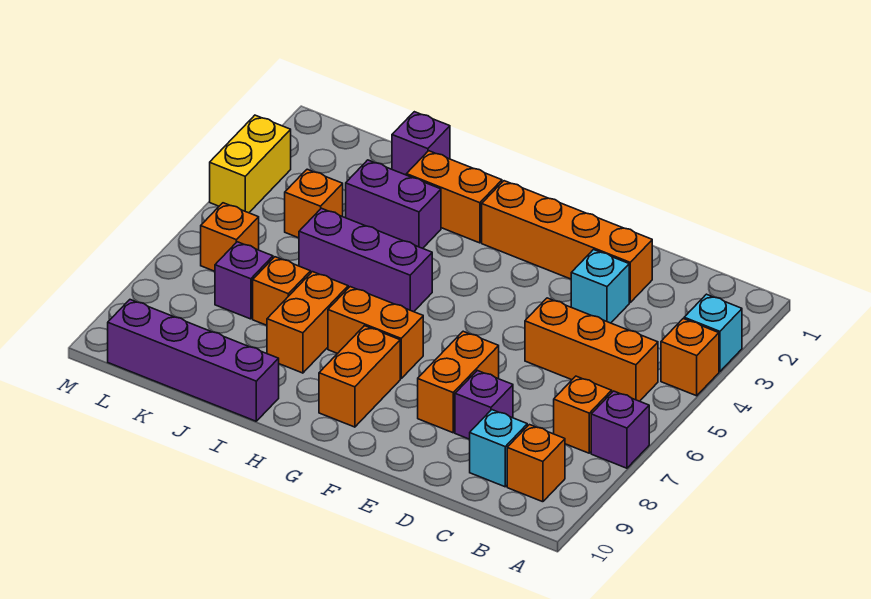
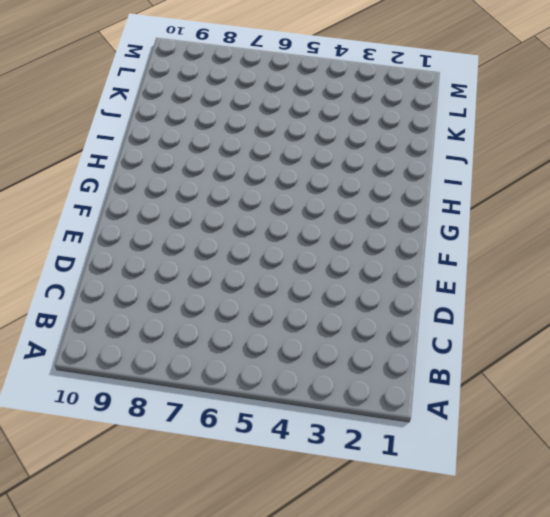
none -> cyan 1x1 brick [684,294,742,372]
none -> orange 1x1 brick [661,319,719,396]
none -> purple 1x1 brick [591,391,649,468]

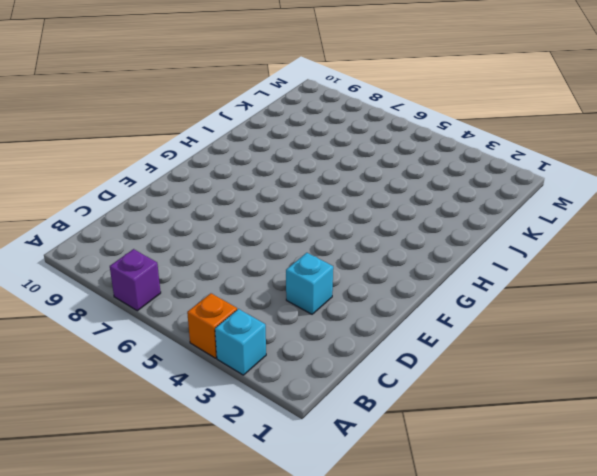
none -> orange 1x3 brick [525,298,658,401]
none -> orange 1x1 brick [554,376,612,453]
none -> orange 1x1 brick [507,425,565,502]

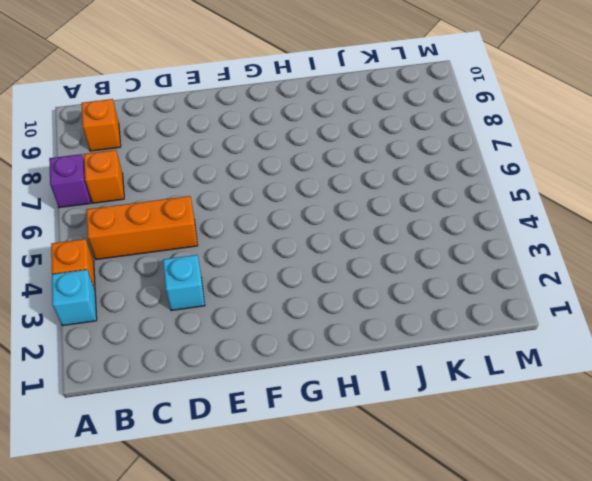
none -> cyan 1x1 brick [470,410,527,487]
none -> orange 1x4 brick [482,181,652,302]
none -> purple 1x1 brick [455,370,513,439]

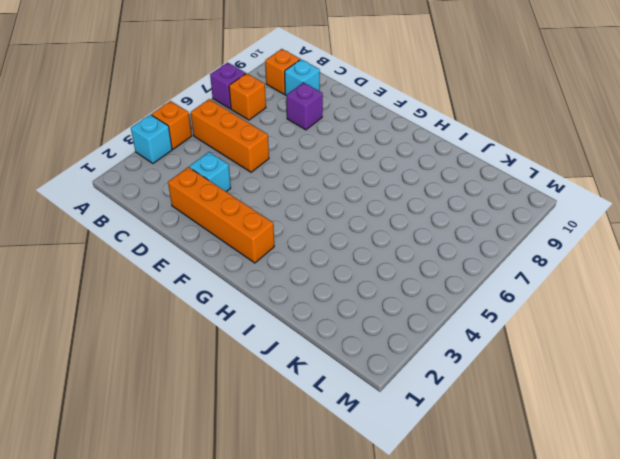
none -> orange 1x2 brick [418,331,499,433]
none -> orange 1x2 brick [328,287,423,379]
none -> orange 1x2 brick [319,326,400,427]

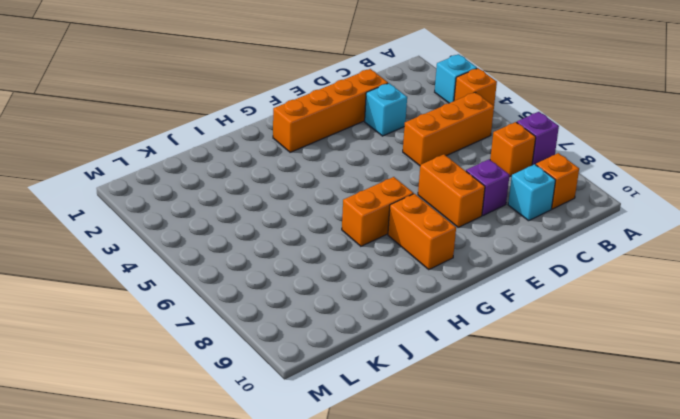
none -> orange 1x2 brick [406,151,502,243]
none -> purple 1x3 brick [299,208,432,312]
none -> purple 1x2 brick [346,160,441,248]

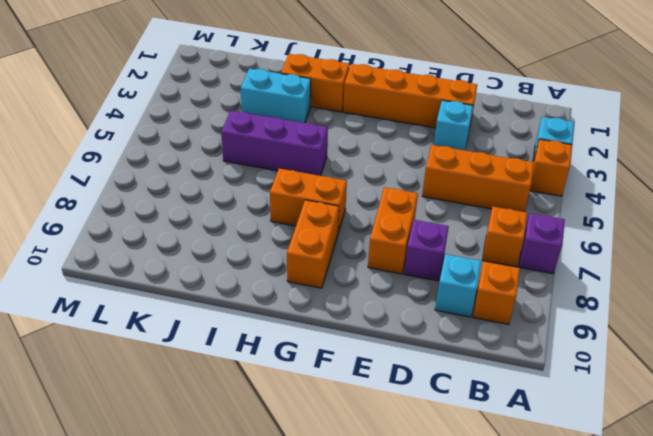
cyan 1x2 brick [241,68,311,123] -> purple 1x2 brick [346,160,441,248]
none -> orange 1x2 brick [267,272,348,373]
none -> purple 1x4 brick [108,300,279,421]
none -> purple 1x1 brick [392,112,450,175]

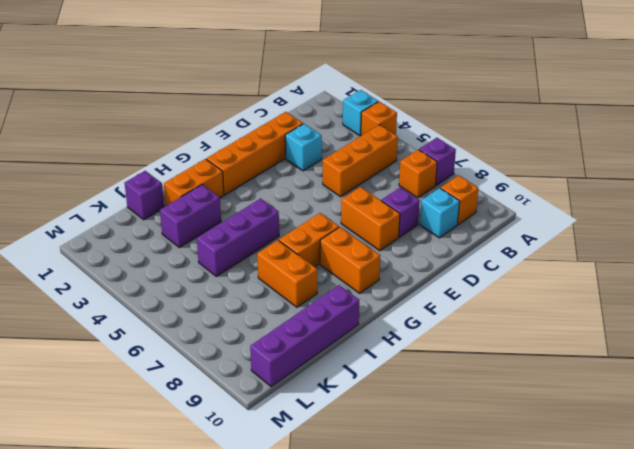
none -> orange 1x1 brick [253,257,311,325]
none -> orange 1x1 brick [285,169,343,238]
none -> purple 1x1 brick [215,242,273,319]

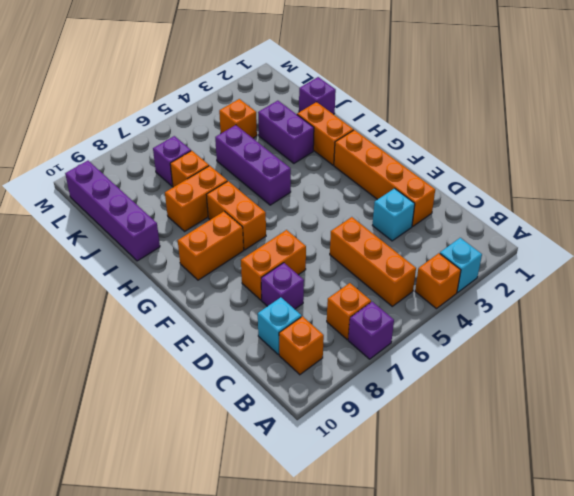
none -> orange 1x1 brick [201,203,259,271]
none -> yellow 1x2 brick [210,115,291,213]

